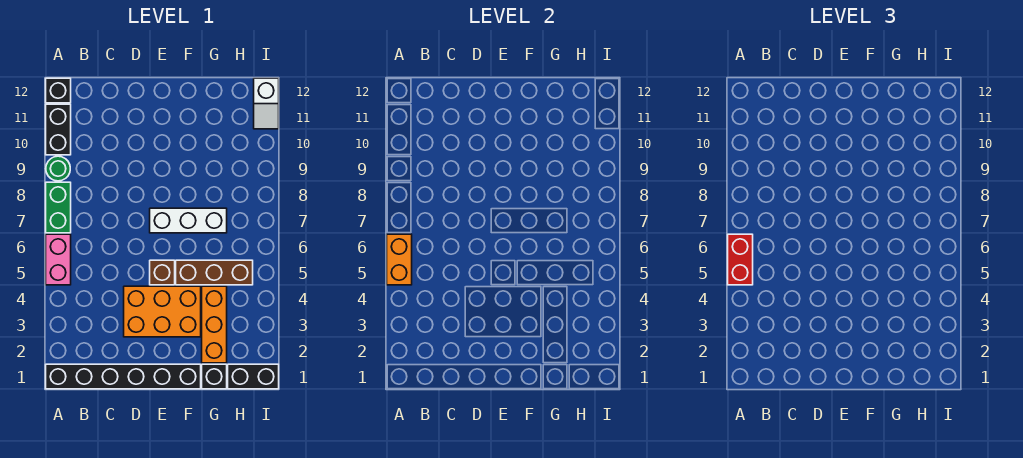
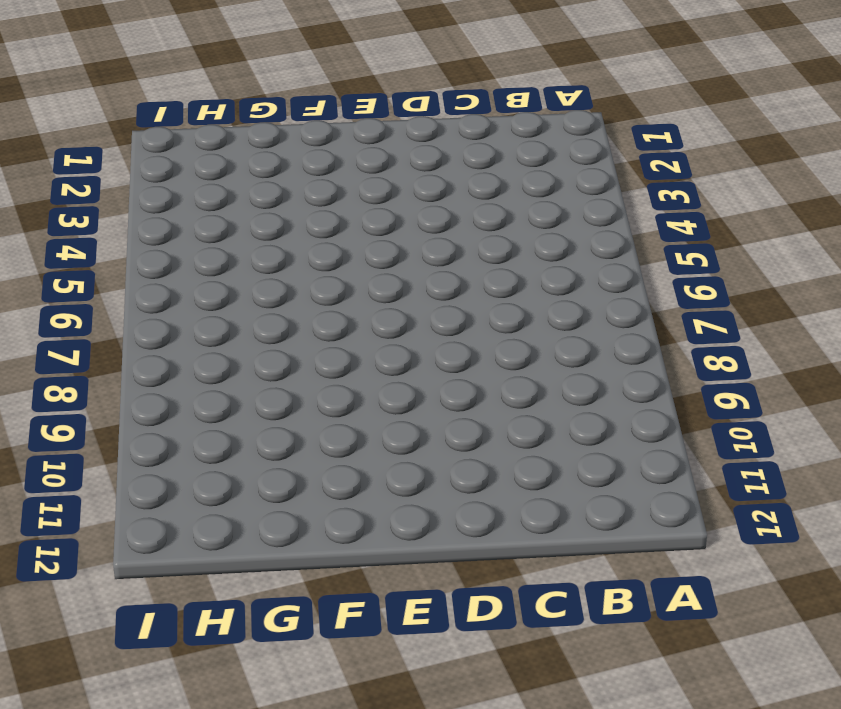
none -> black 1x6 brick [46,364,201,389]
none -> pink 1x2 brick [46,234,71,285]
none -> green 1x2 brick [46,182,71,233]

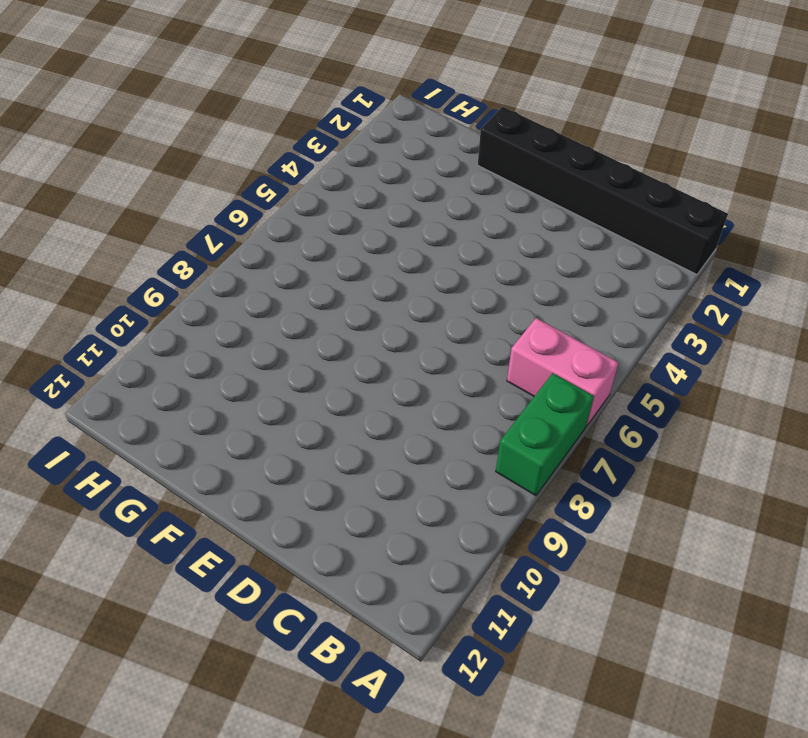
pink 1x2 brick [507,318,618,426] -> pink 1x2 brick turned to [46,234,71,285]
none -> green 1x1 round brick [46,156,70,181]
none -> black 1x2 brick [46,104,71,155]
none -> black 1x1 brick [46,78,71,103]

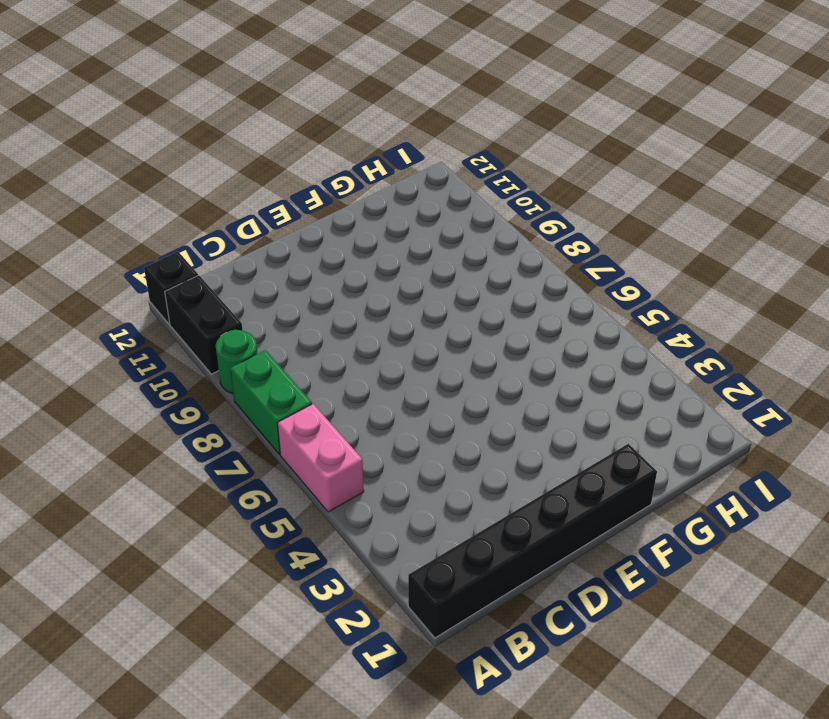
none -> orange 2x3 brick [124,286,201,337]
none -> brown 1x1 brick [150,260,175,285]
none -> white 1x3 brick [150,208,227,233]

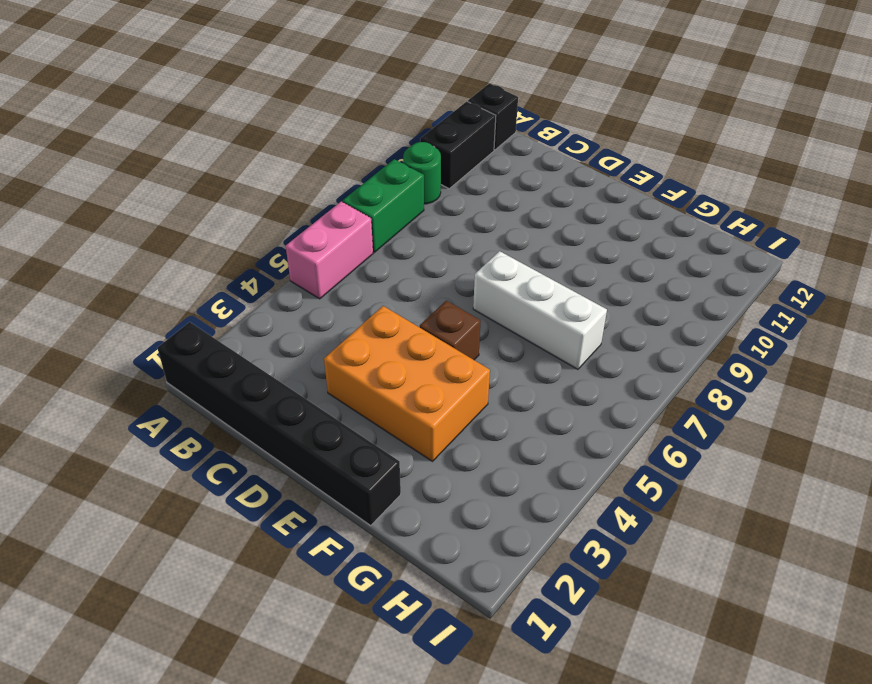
none -> brown 1x3 brick [176,260,253,285]
none -> black 1x1 brick [202,364,227,389]
none -> orange 1x3 brick [202,286,227,363]

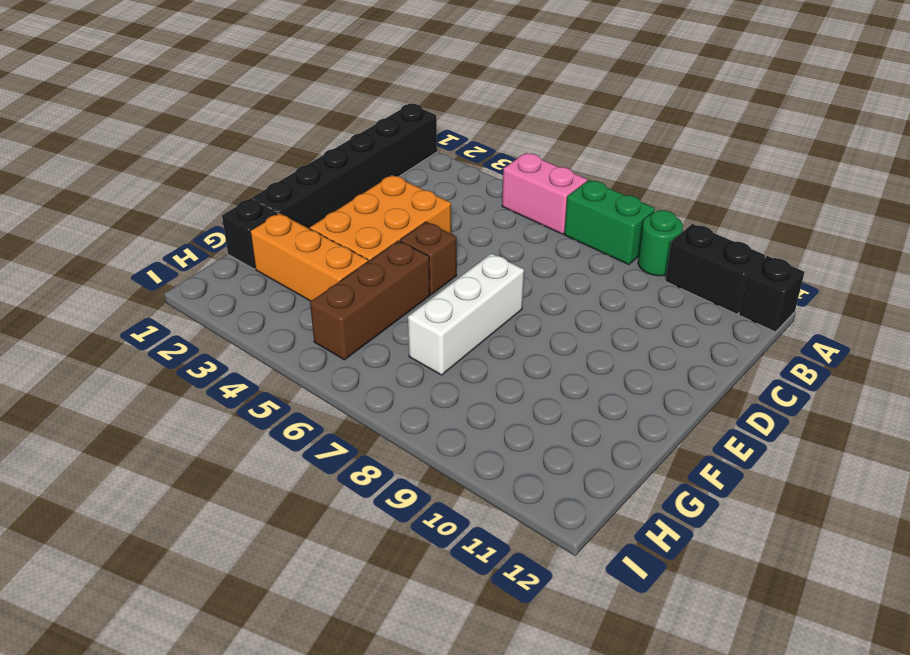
none -> black 1x2 brick [228,364,279,389]
none -> white 1x2 slope [254,78,279,129]
none -> orange 1x2 brick [387,234,412,285]

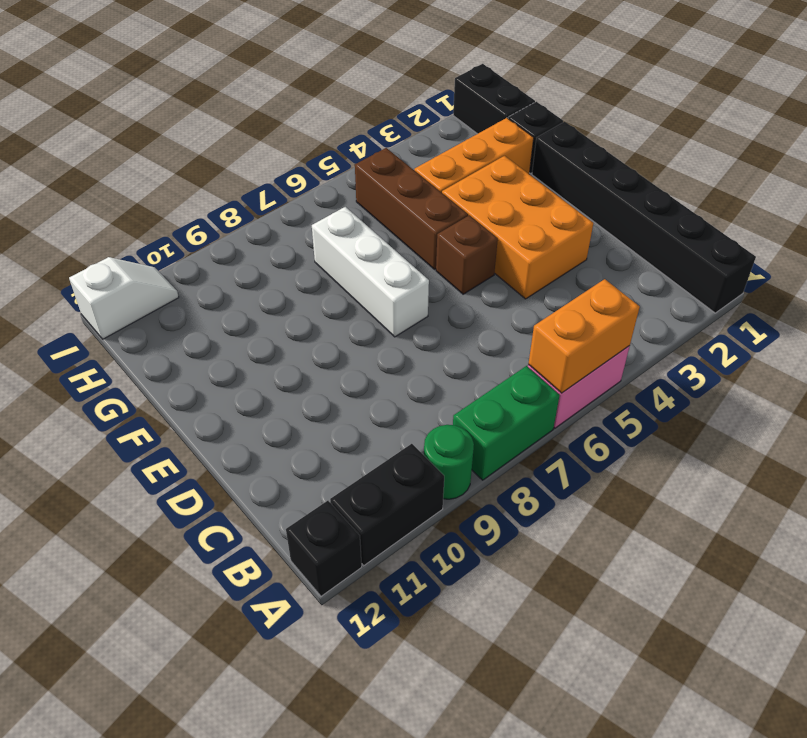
none -> red 1x2 brick [728,234,753,285]

